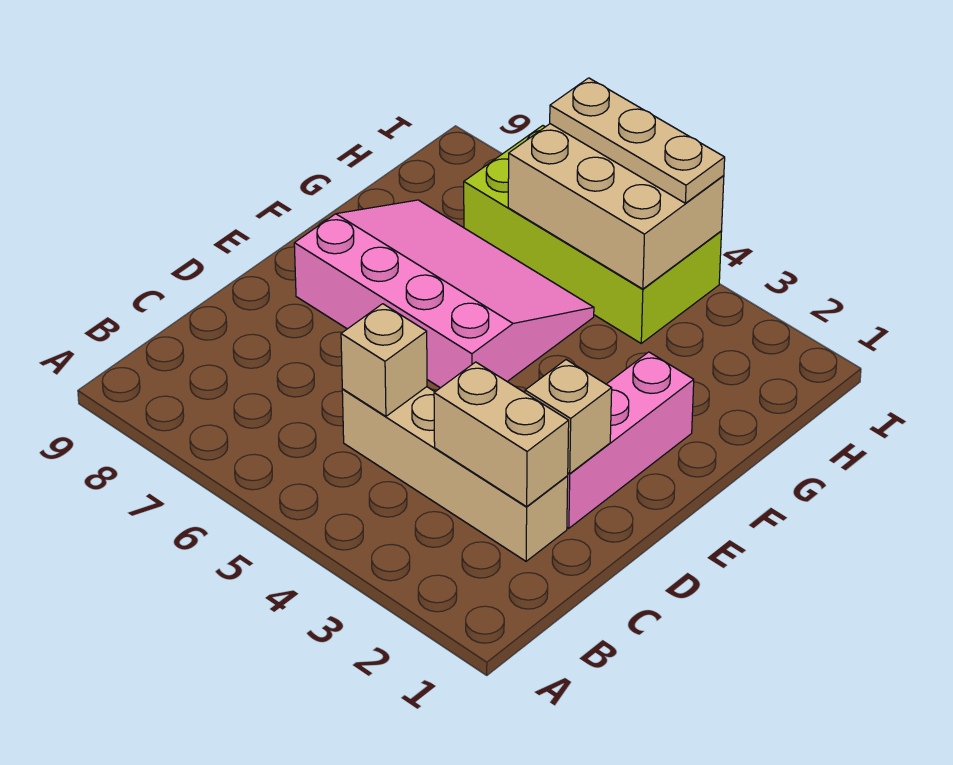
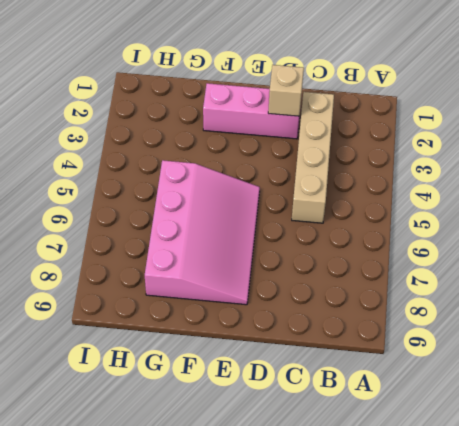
pink 3x4 slope [145,160,260,305] -> pink 3x4 slope turned to [294,200,594,388]
none -> lime 2x4 brick [464,126,722,343]
none -> tan 1x2 brick [434,362,569,507]

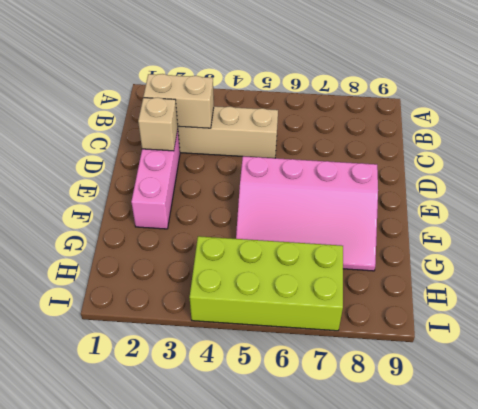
none -> tan 1x1 brick [341,304,427,416]
none -> tan 2x3 brick [508,124,724,289]

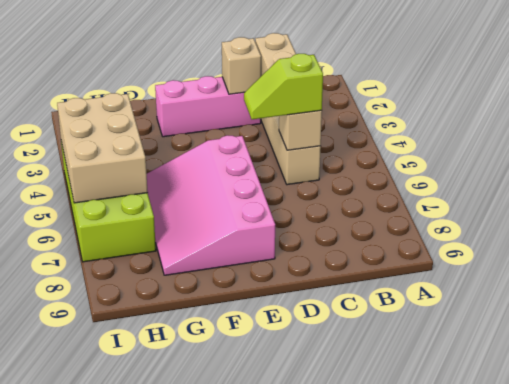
lime 1x2 slope [244,54,323,119] -> none
none -> tan 1x3 plate [550,78,725,203]

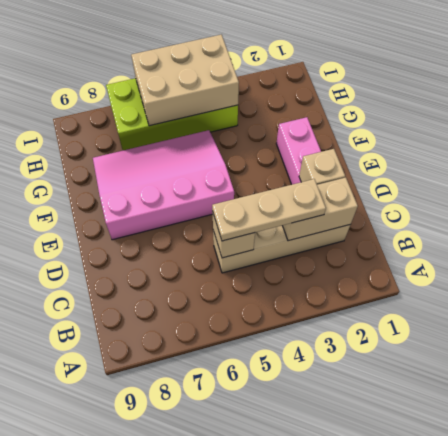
tan 1x3 plate [212,179,326,241] -> tan 1x3 plate moved to [550,78,725,203]

